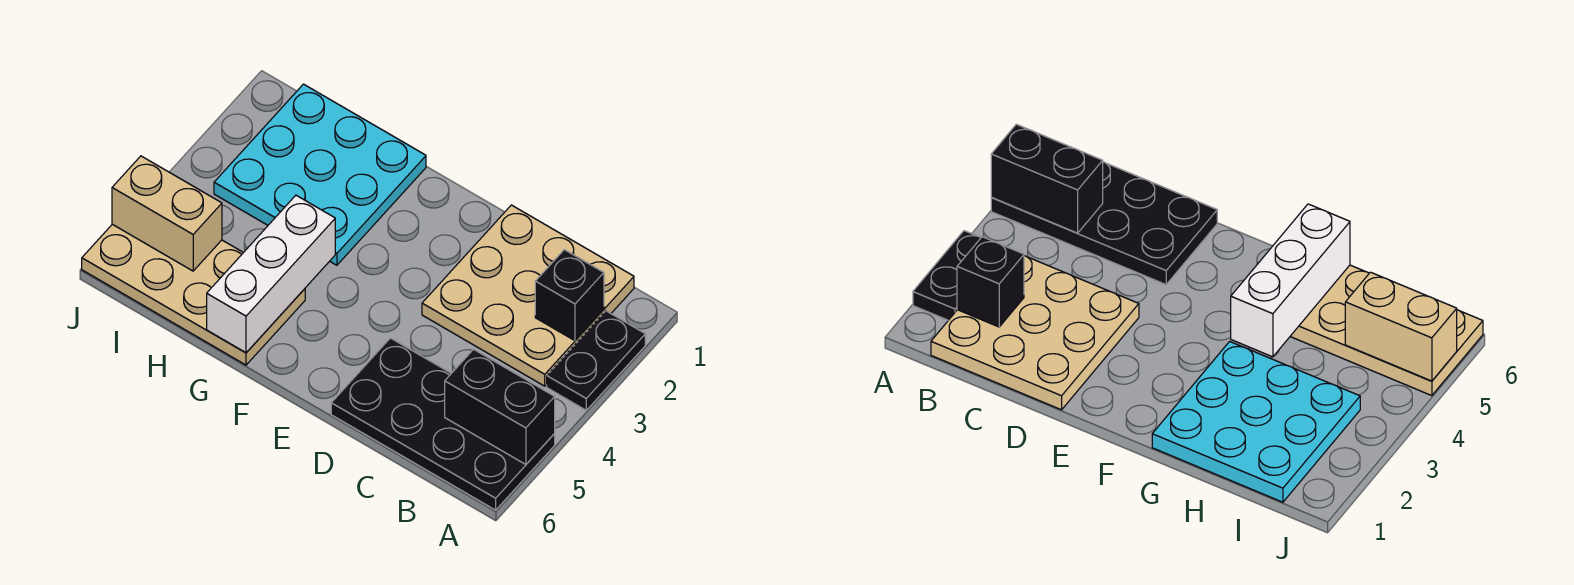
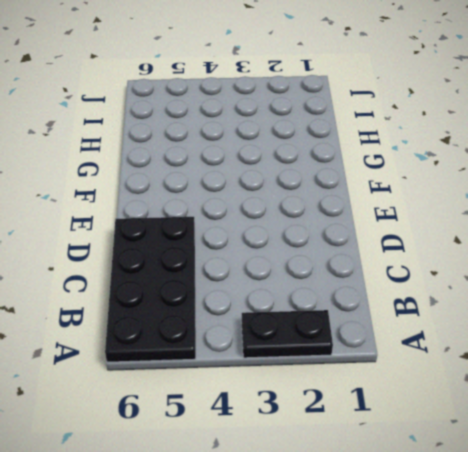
none -> tan 3x3 plate [422,205,634,386]
none -> cyan 3x3 plate [214,84,426,265]

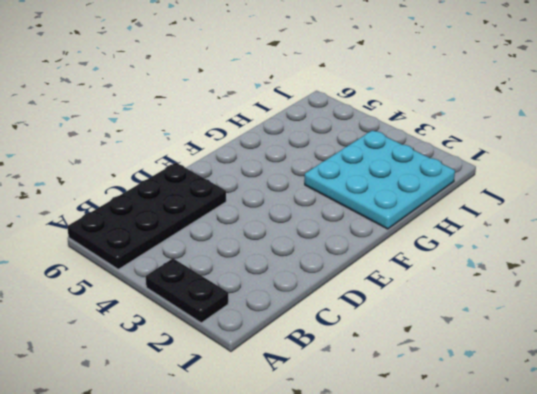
none -> tan 3x3 plate [422,205,634,386]
none -> tan 2x4 plate [82,224,305,365]

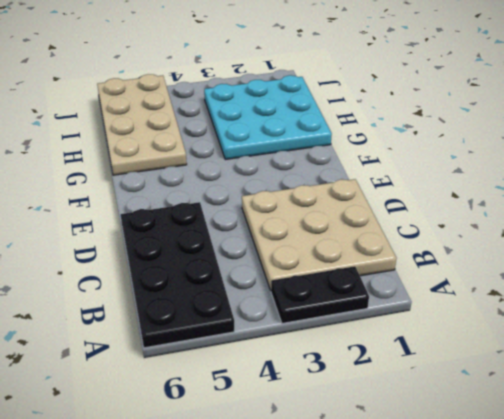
none -> black 1x2 brick [445,349,555,465]
none -> black 1x1 brick [535,250,604,341]

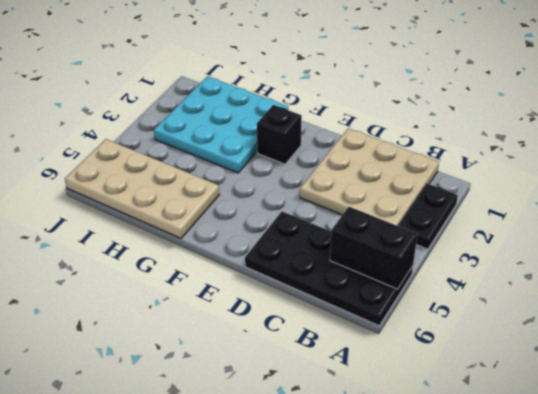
black 1x1 brick [257,105,302,164] -> black 1x1 brick moved to [535,250,604,341]
none -> white 1x3 brick [207,195,335,353]
none -> tan 1x2 brick [112,156,222,271]

